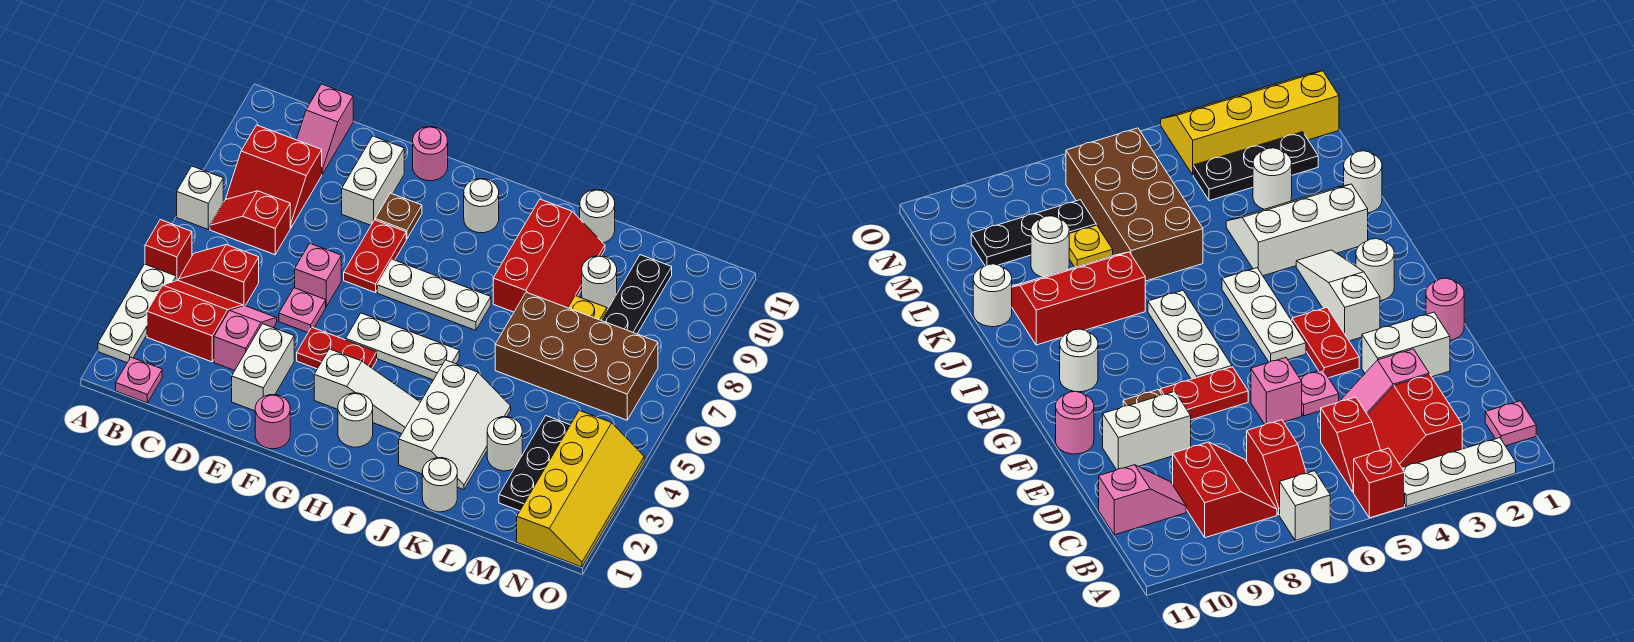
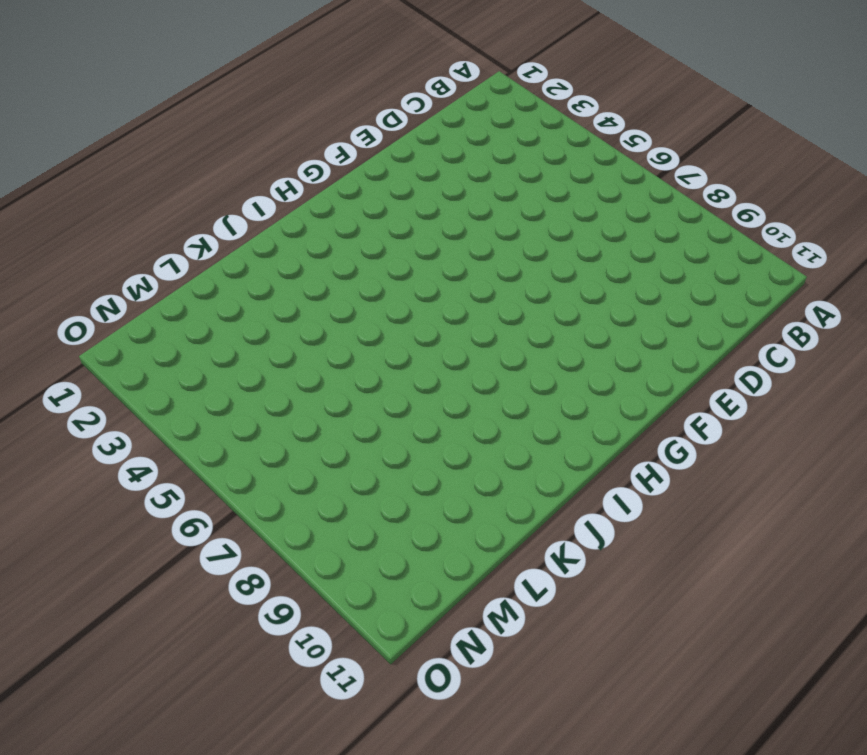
none -> white 1x3 plate [98,264,176,362]
none -> red 1x1 brick [145,220,192,281]
none -> white 1x1 brick [177,166,223,229]
none -> pink 1x1 plate [116,357,162,403]

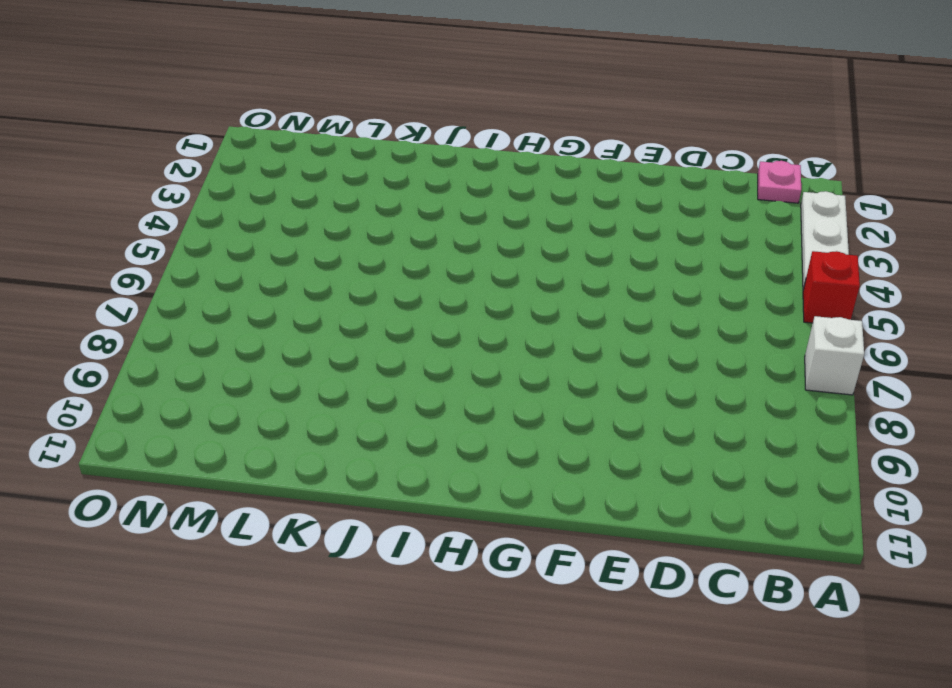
none -> red 2x2 slope [147,280,243,362]
none -> red 1x2 slope [179,245,259,306]
none -> red 1x2 slope [210,191,290,255]
none -> red 2x2 slope [226,125,322,228]

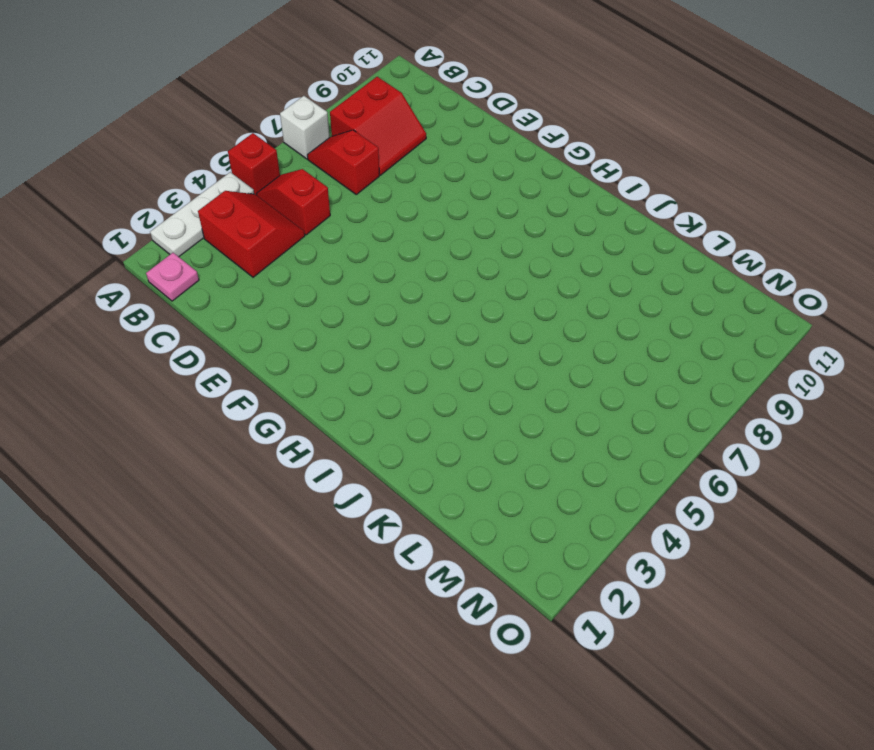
red 2x2 slope [330,77,426,175] -> red 2x2 slope turned to [226,125,322,228]
none -> pink 1x2 slope [297,84,353,174]
none -> pink 1x2 slope [214,306,277,370]
none -> white 1x2 brick [232,324,294,411]
none -> pink 1x1 plate [279,288,326,333]

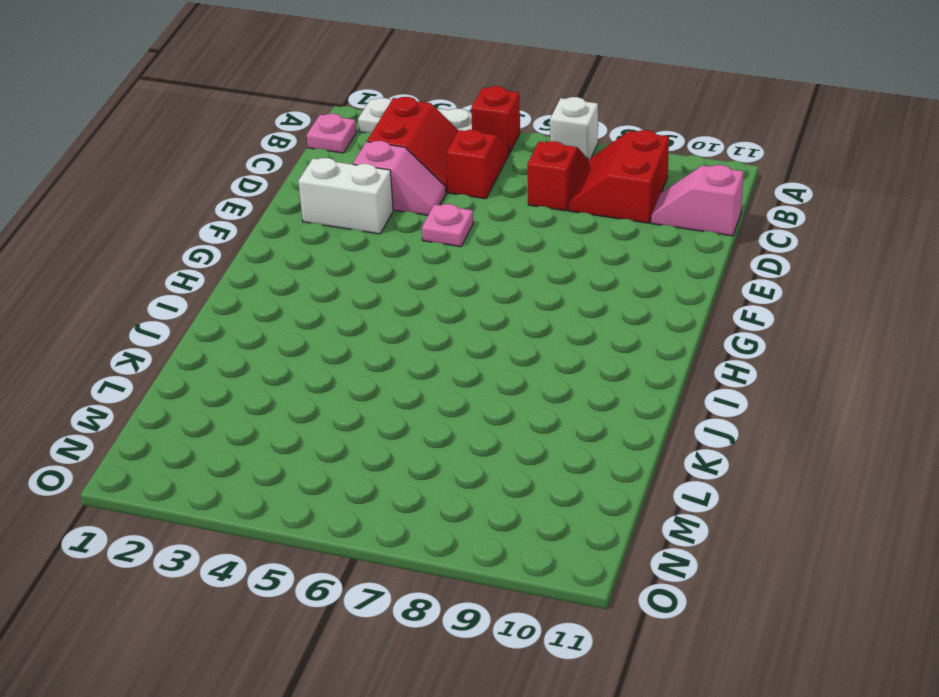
none -> pink 1x1 brick [295,244,341,307]
none -> white 1x2 brick [342,136,404,225]
none -> pink 1x1 round brick [255,395,290,449]
none -> red 1x2 plate [297,327,377,369]

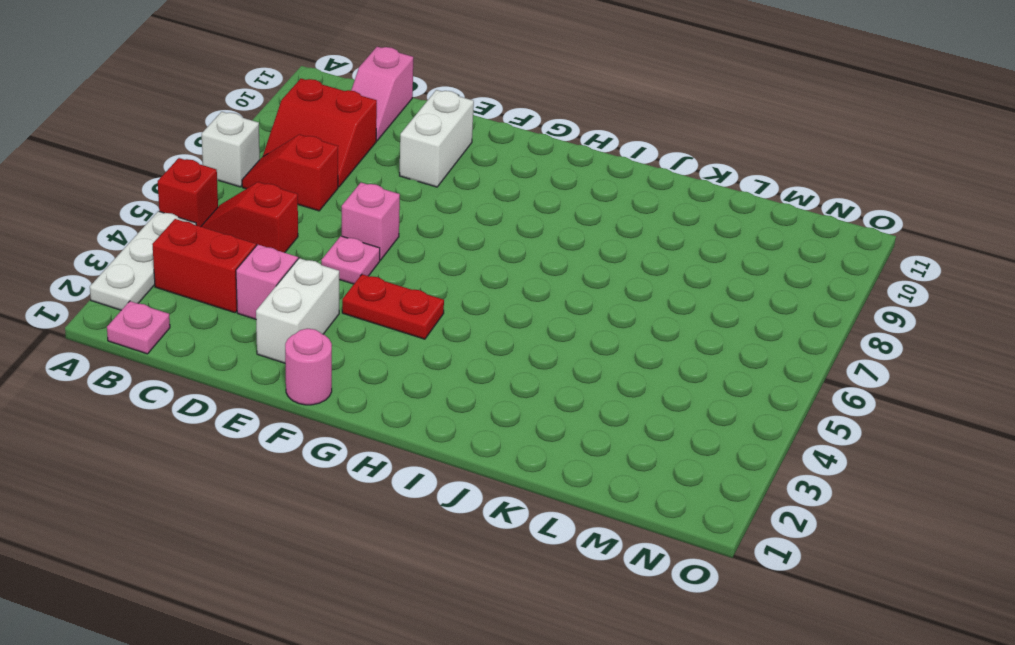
none -> red 1x2 plate [344,220,406,293]
none -> brown 1x1 plate [375,193,422,239]
none -> pink 1x1 round brick [413,127,448,181]
none -> white 1x3 slope [314,349,420,434]

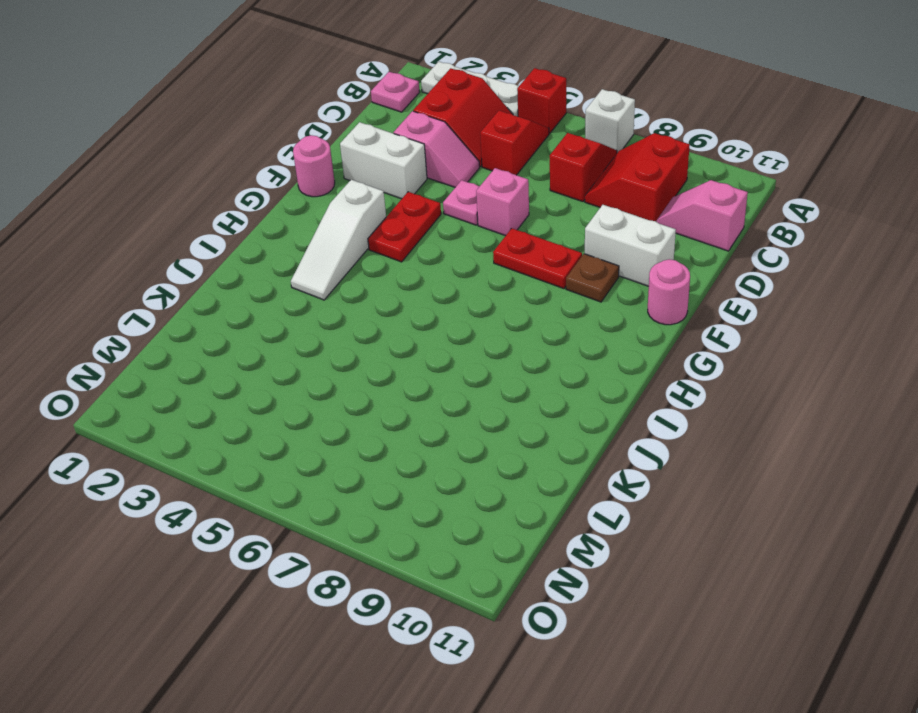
none -> white 1x3 plate [346,313,459,380]
none -> white 1x3 plate [377,259,491,330]
none -> white 1x1 round brick [338,393,373,447]
none -> white 1x1 round brick [464,179,499,233]

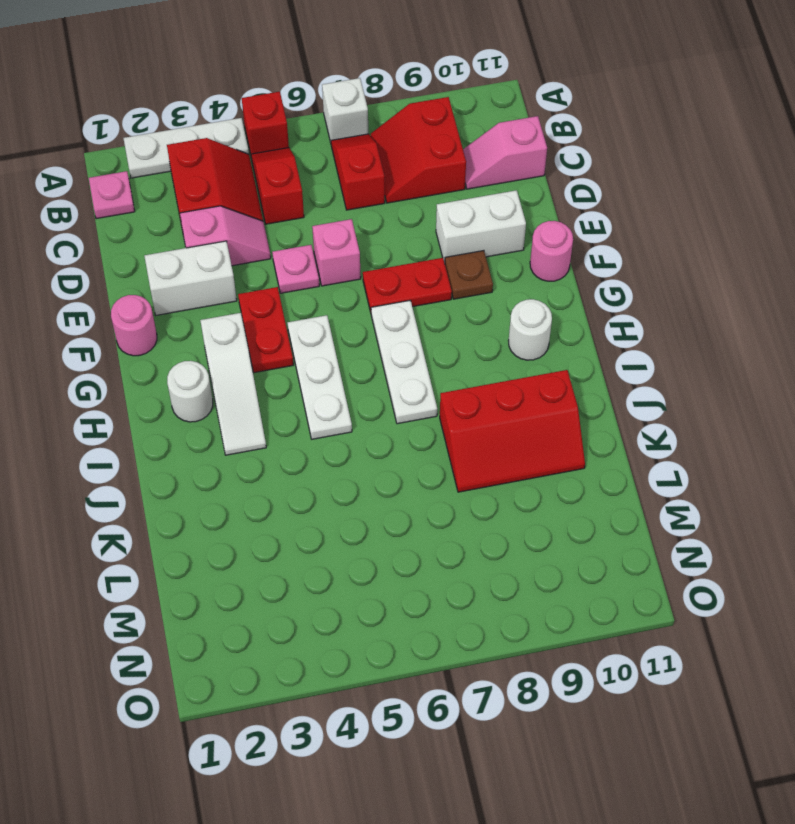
none -> white 2x3 slope [399,360,511,490]
none -> white 1x1 round brick [422,458,457,512]
none -> brown 2x4 brick [495,292,658,420]
none -> white 1x1 round brick [580,190,615,243]

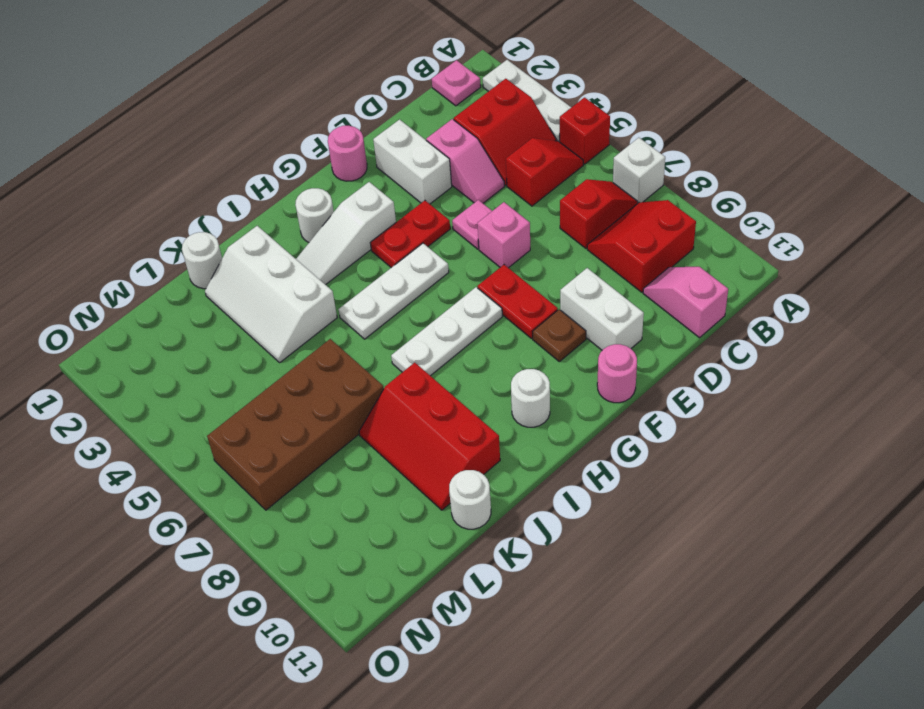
none -> white 1x1 round brick [487,417,522,471]
none -> yellow 1x1 plate [568,296,607,320]
none -> white 1x1 round brick [582,256,617,308]
none -> black 1x3 plate [499,416,570,511]

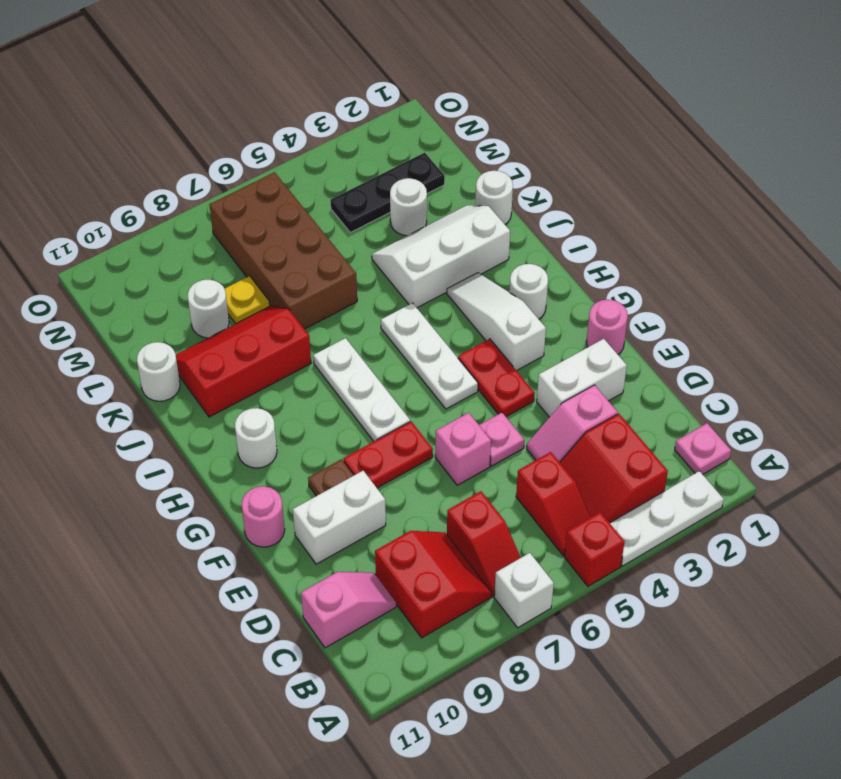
none -> black 1x3 plate [601,255,672,334]
none -> yellow 2x4 slope [517,411,644,567]

